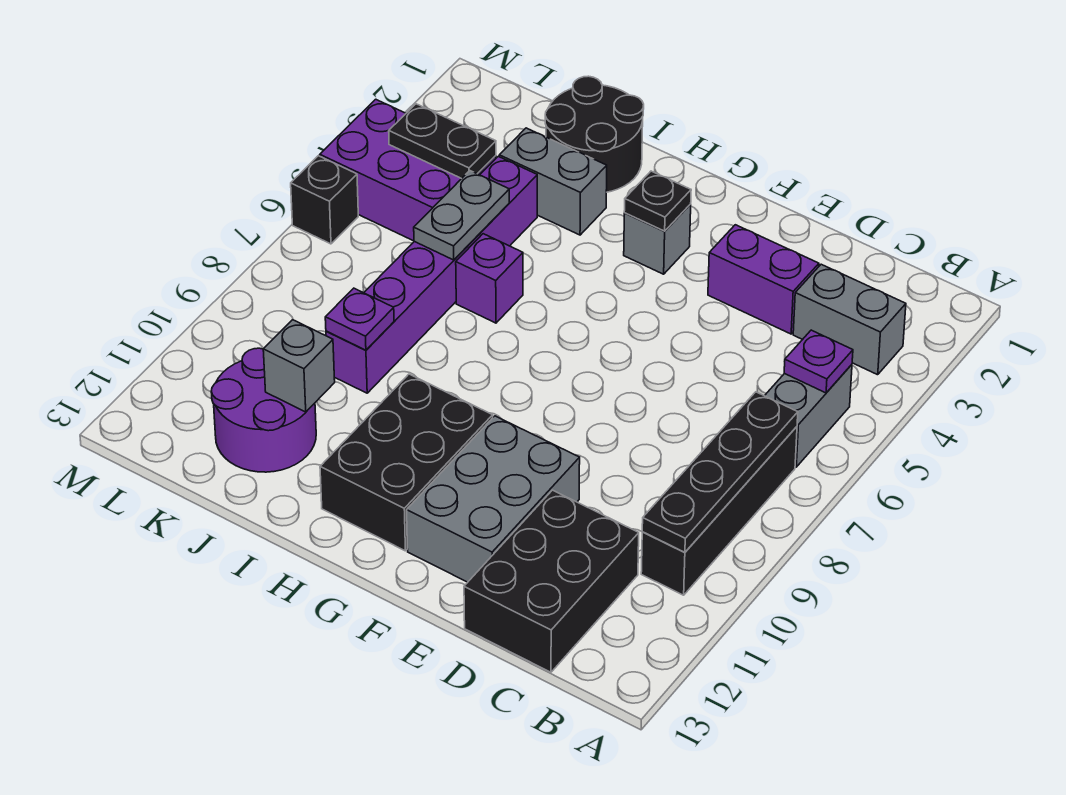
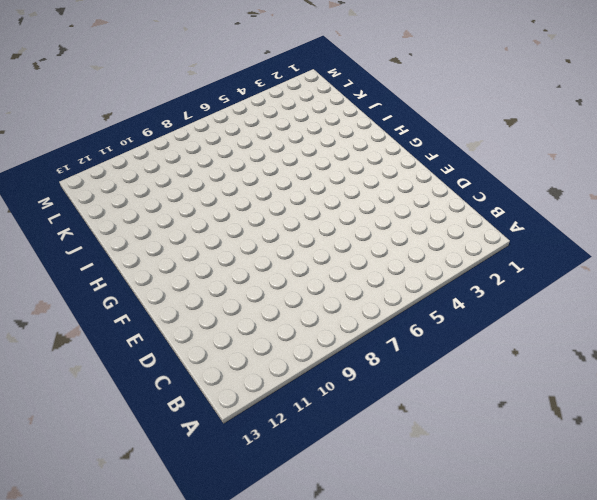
none -> grey 1x2 brick [793,264,906,375]
none -> grey 1x2 brick [765,365,852,467]
none -> black 1x4 brick [641,427,797,595]

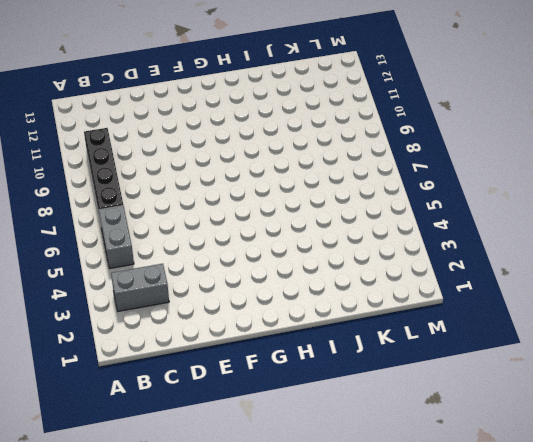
none -> black 2x3 brick [464,490,639,672]
none -> purple 1x2 brick [708,225,819,334]
none -> grey 2x3 brick [407,416,580,582]

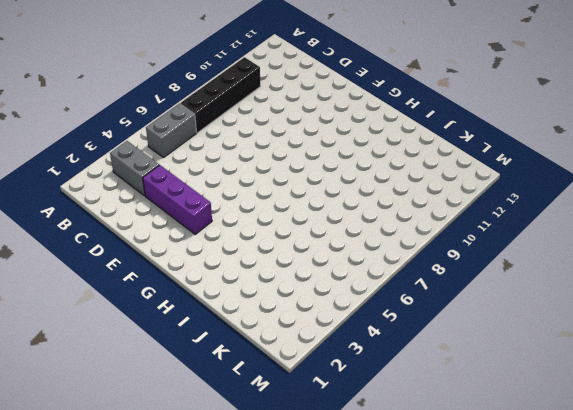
purple 1x3 brick [143,165,212,234] -> purple 1x2 brick [708,225,819,334]
none -> black 2x3 brick [464,490,639,672]
none -> grey 2x3 brick [407,416,580,582]
none -> grey 1x1 brick [624,204,691,274]

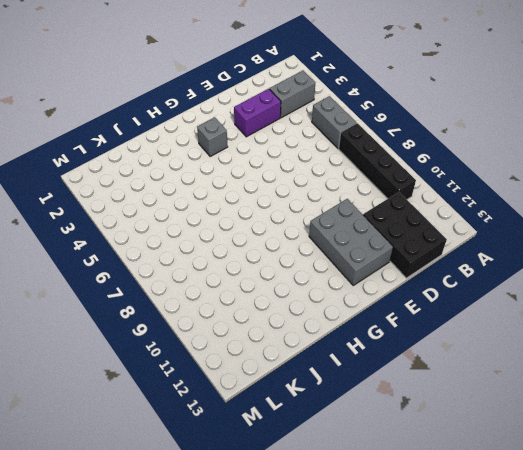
none -> black 2x3 brick [320,374,493,551]
none -> black 2x2 round brick [545,76,644,192]
none -> grey 1x2 brick [499,128,607,235]

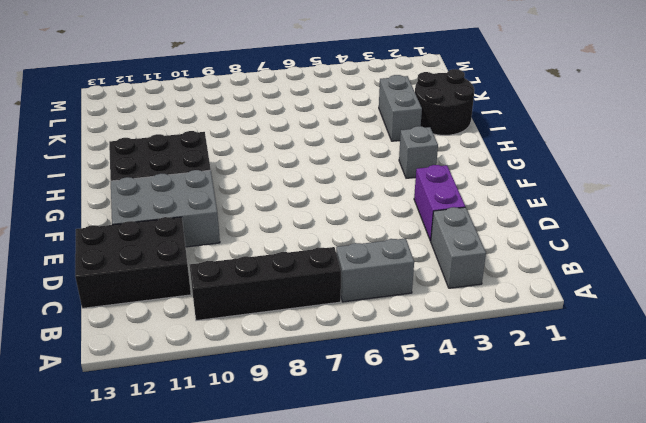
none -> purple 1x1 brick [456,234,523,323]
none -> purple 1x6 brick [326,156,537,393]
none -> purple 2x2 round brick [211,348,316,472]

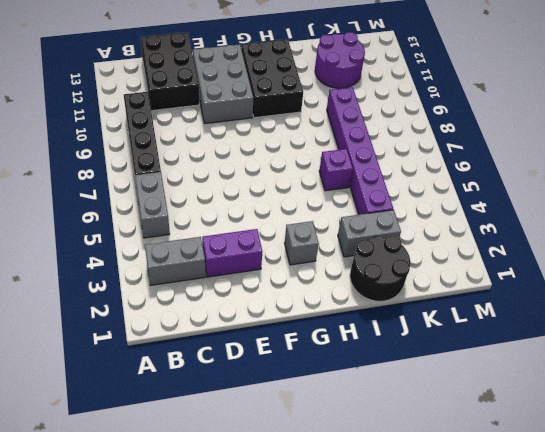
none -> purple 2x3 brick [320,99,496,241]
none -> black 1x1 brick [291,156,358,244]
none -> purple 1x1 plate [784,330,853,393]

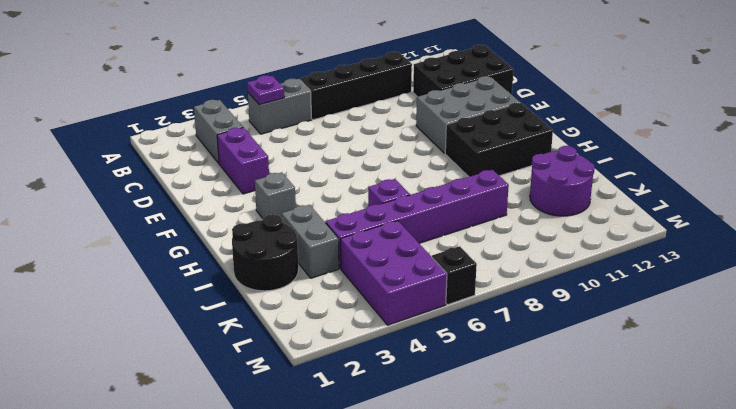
none -> black 1x4 plate [642,392,798,552]
none -> black 1x1 plate [624,171,691,231]
none -> grey 1x2 plate [414,171,509,260]

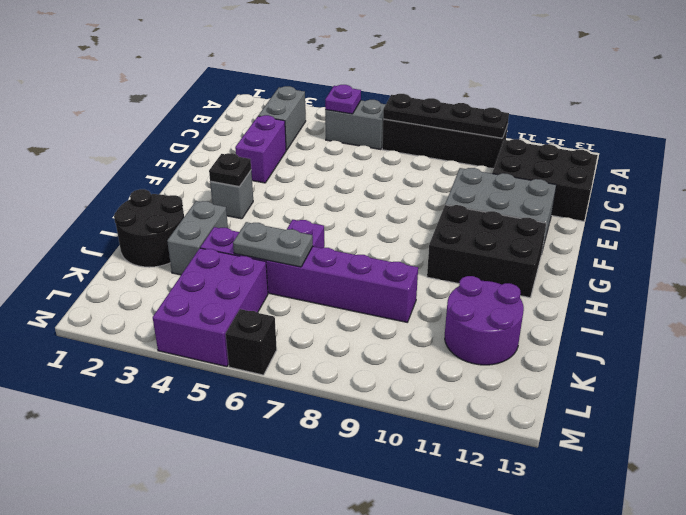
none -> purple 1x1 plate [325,288,394,350]
none -> grey 1x1 brick [263,320,335,412]
none -> black 1x2 plate [389,104,496,179]

